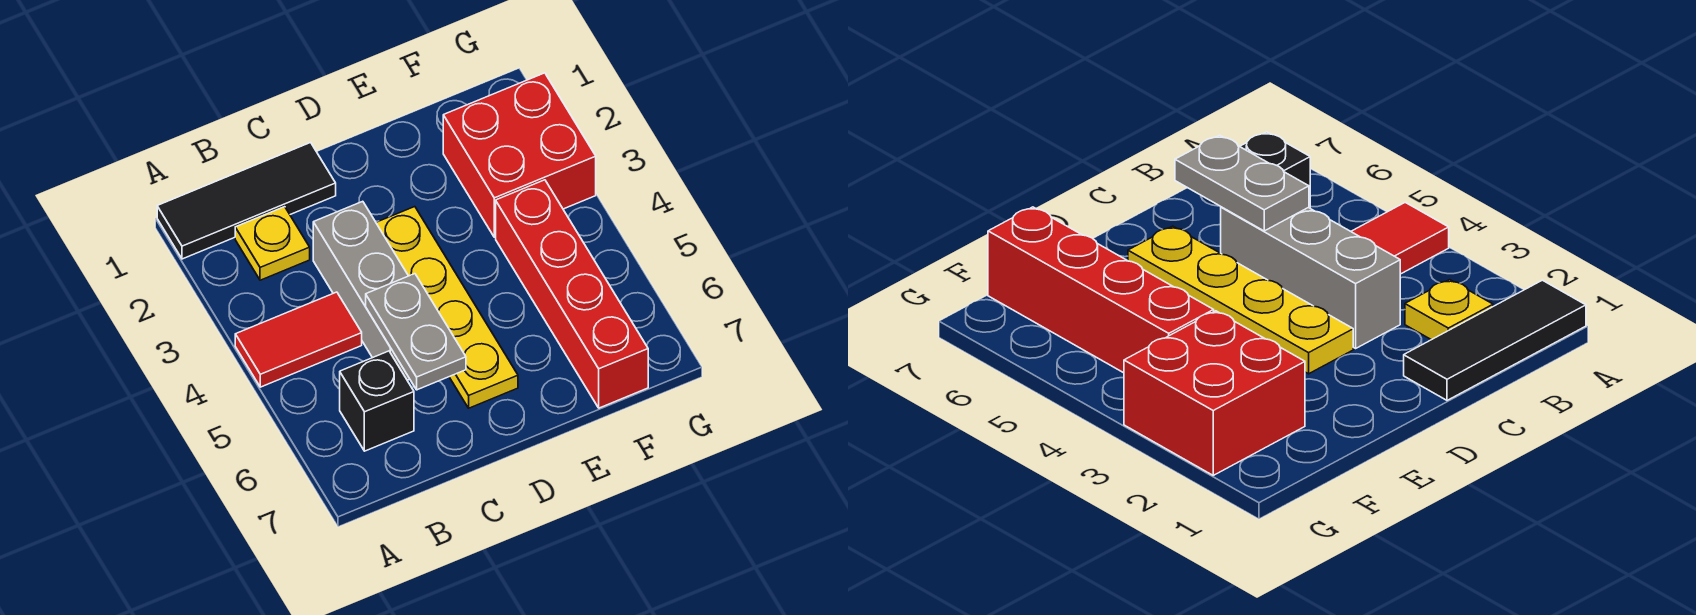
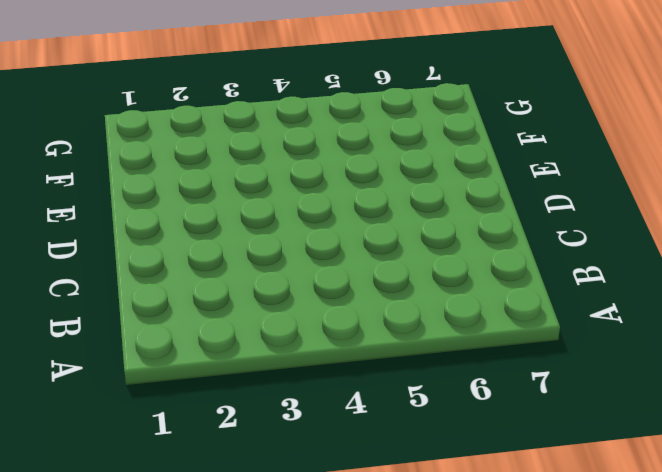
none -> black 1x3 tile [157,143,336,259]
none -> red 1x2 tile [235,292,362,387]

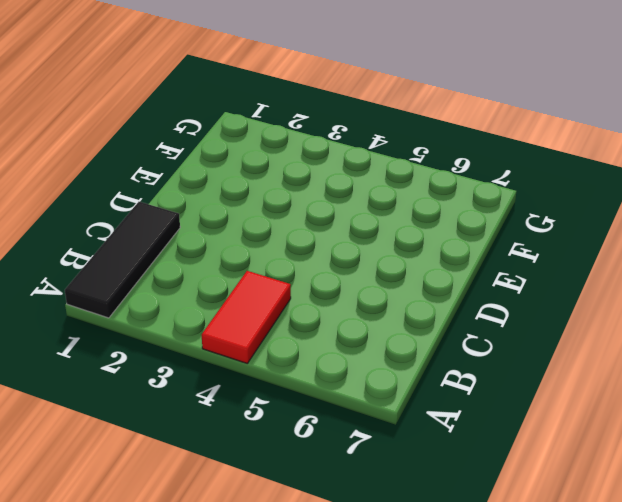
none -> yellow 1x1 plate [235,207,310,280]
none -> black 1x1 brick [340,351,414,451]

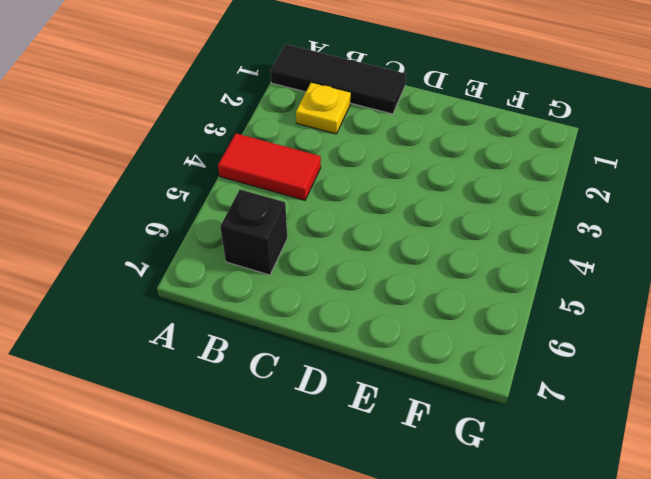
none -> grey 1x3 brick [313,201,409,380]
none -> yellow 1x4 plate [376,207,518,408]

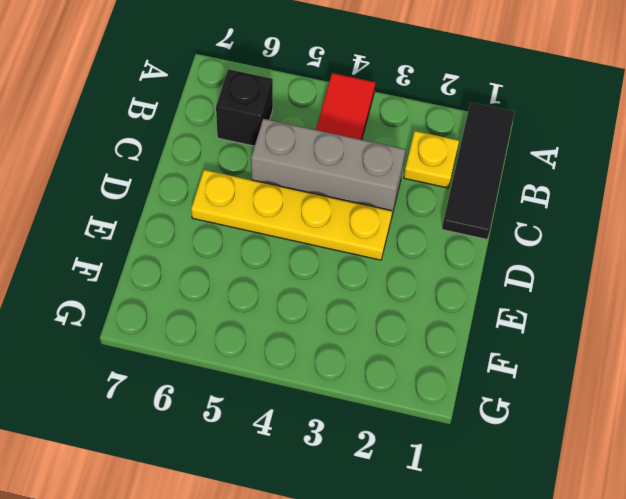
none -> red 2x2 brick [443,73,596,237]
none -> red 1x4 brick [496,180,648,408]

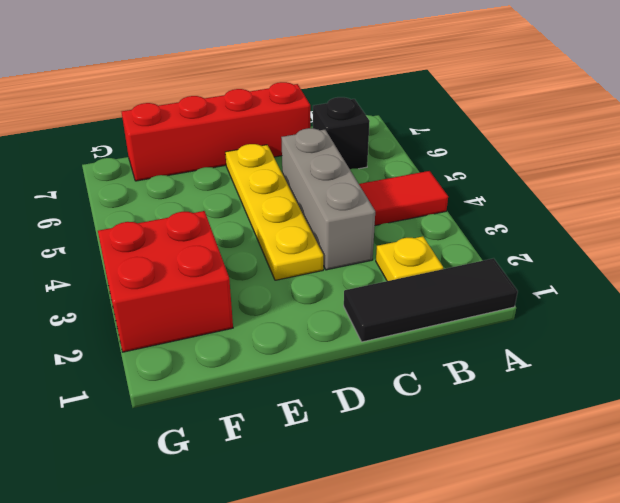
red 1x4 brick [122,82,310,181] -> red 1x4 brick turned to [496,180,648,408]
none -> grey 1x2 plate [366,274,466,390]

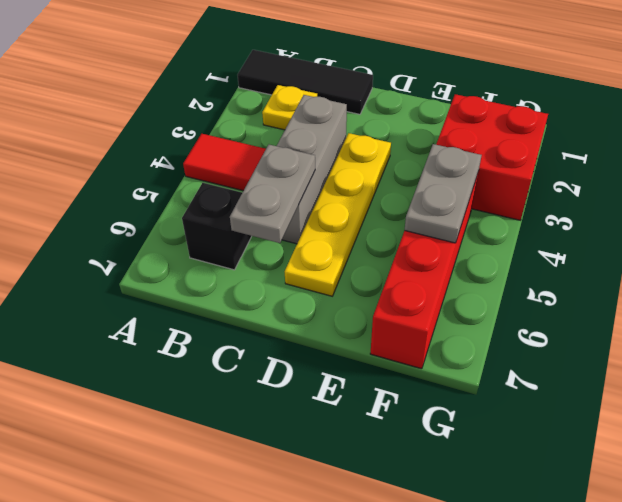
grey 1x2 plate [405,144,482,243] -> none

